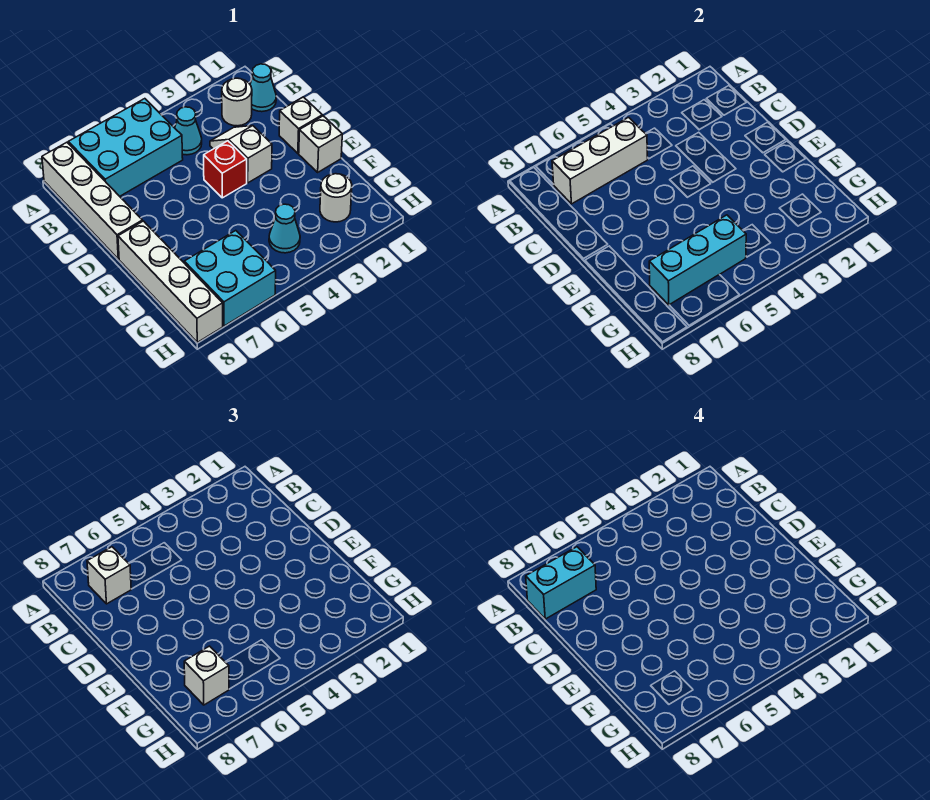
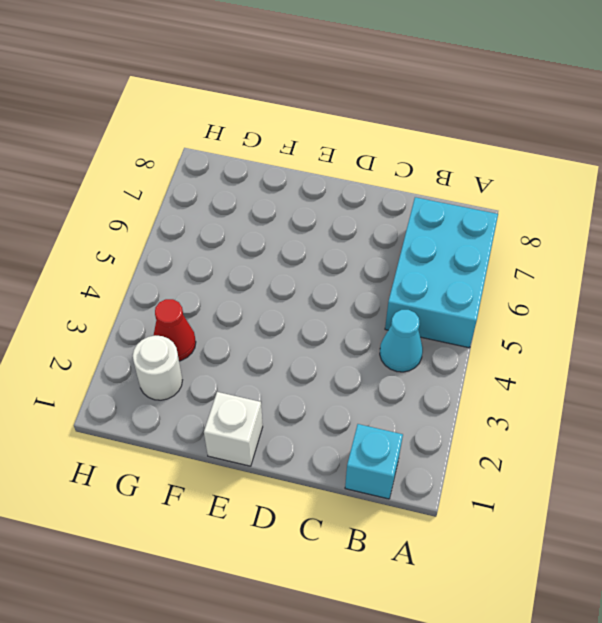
cyan 1x1 brick [345,424,403,499] -> cyan 1x1 cone [250,64,276,112]
red 1x1 cone [154,299,196,361] -> none
none -> white 1x4 brick [42,142,142,259]
none -> white 1x1 round brick [222,78,252,126]
none -> white 1x2 slope [210,126,272,183]

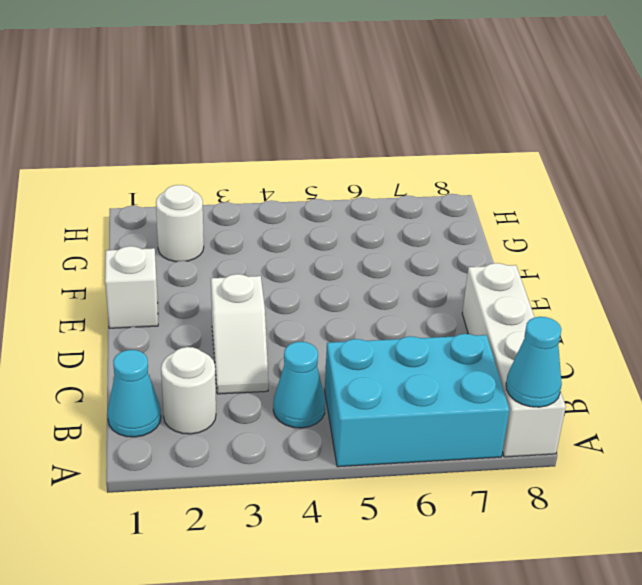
cyan 1x1 cone [506,317,562,407] -> cyan 1x1 cone moved to [269,204,300,253]
none -> white 1x1 brick [279,97,322,153]
none -> red 1x1 brick [204,141,247,198]
none -> white 1x4 brick [118,221,223,342]

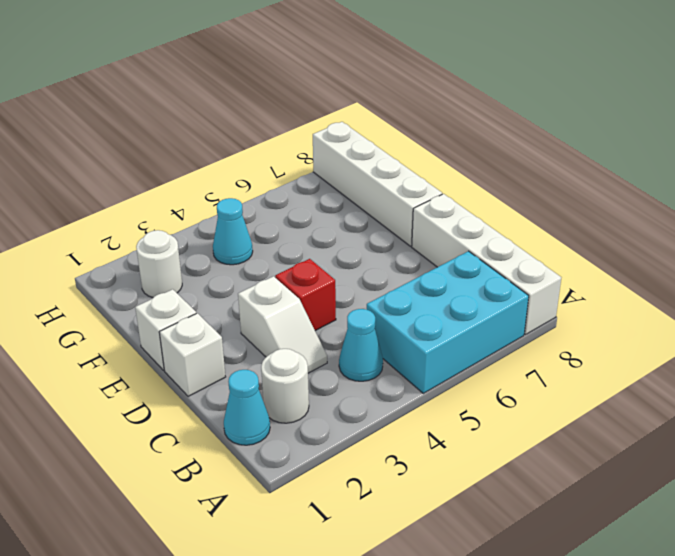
none -> cyan 2x2 brick [184,231,276,326]
none -> white 1x3 brick [552,117,648,204]
none -> cyan 1x3 brick [649,215,746,305]

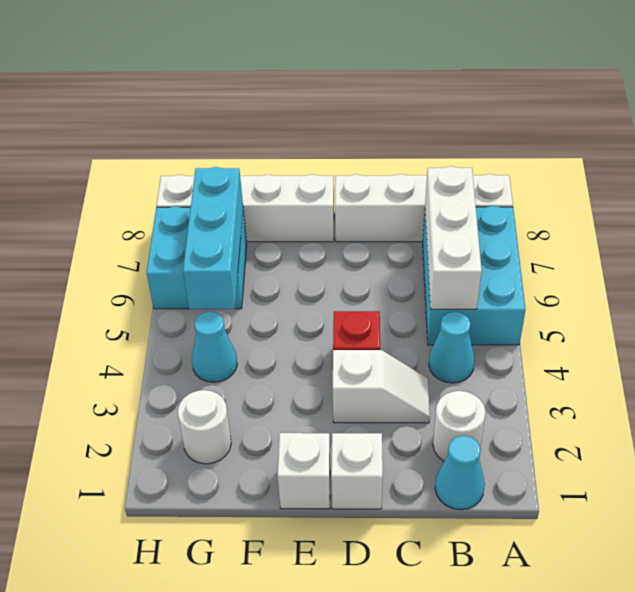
none -> white 1x1 brick [87,547,131,604]
none -> white 1x1 brick [184,646,229,705]
none -> cyan 1x2 brick [526,547,596,619]

